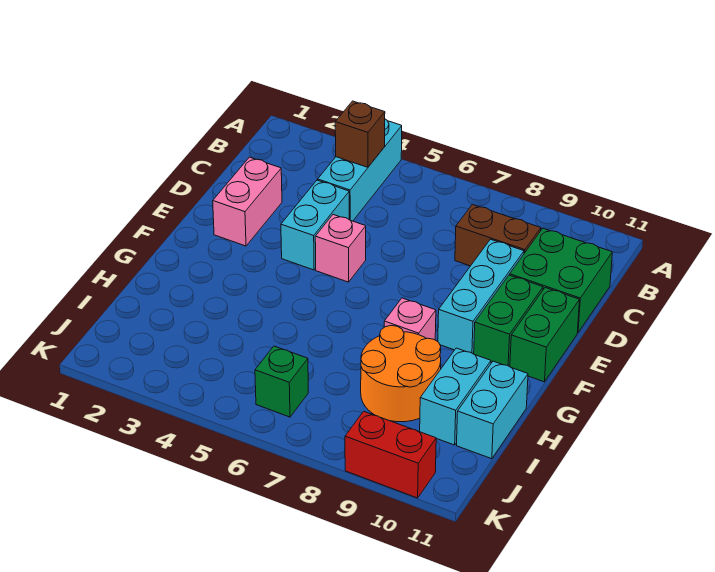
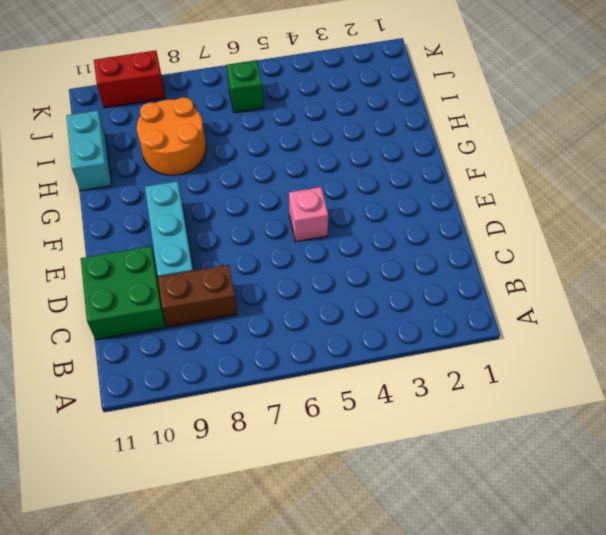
none -> cyan 1x3 brick [318,119,402,221]
none -> pink 1x2 brick [213,157,282,246]
none -> cyan 1x2 brick [281,180,349,270]

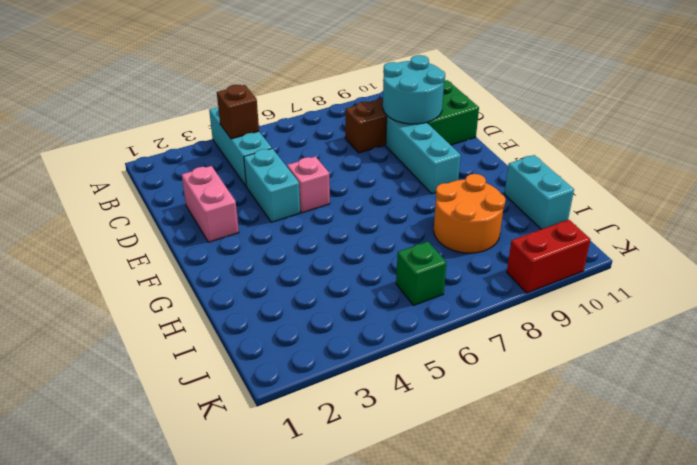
cyan 2x2 round brick [383,55,445,124] -> none
none -> green 1x2 brick [474,275,543,367]
none -> green 1x2 brick [510,288,580,382]
none -> pink 1x1 brick [384,298,436,340]

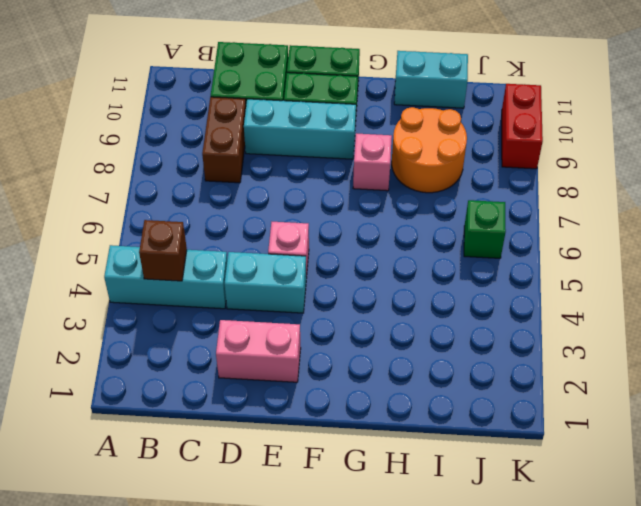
none -> cyan 1x2 brick [420,348,491,445]

